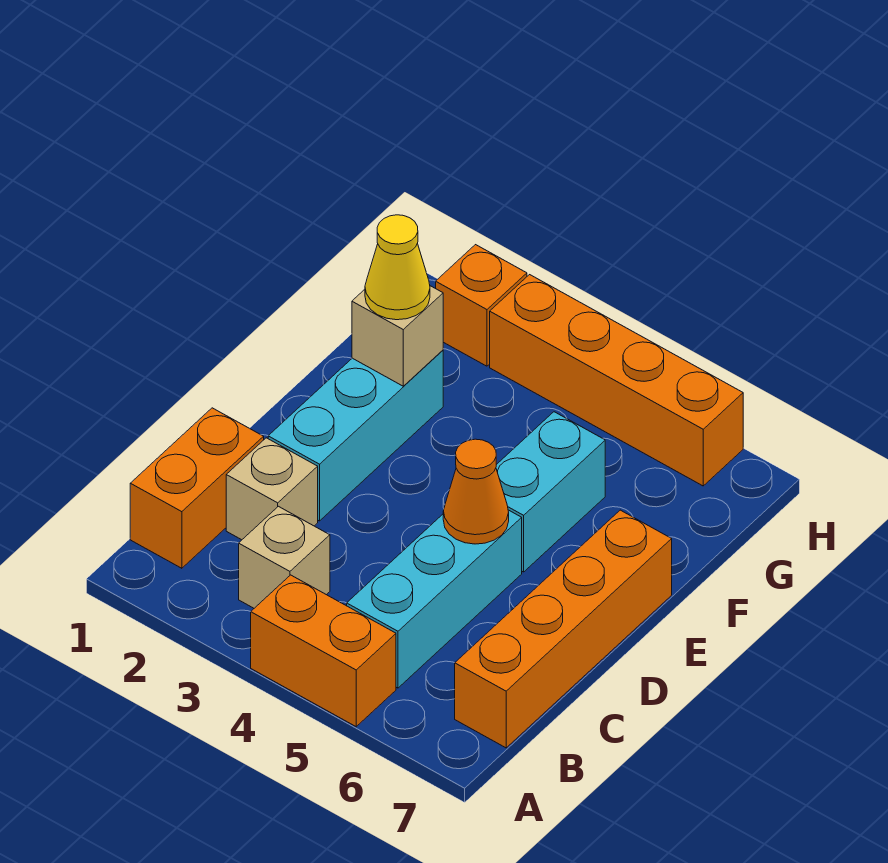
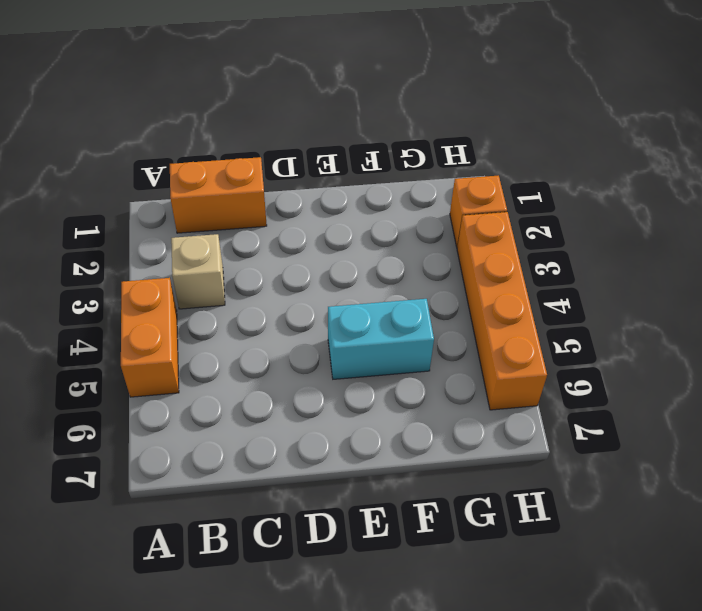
none -> cyan 1x3 brick [347,510,522,688]
none -> orange 1x4 brick [455,510,672,748]
none -> tan 1x1 brick [226,438,318,540]

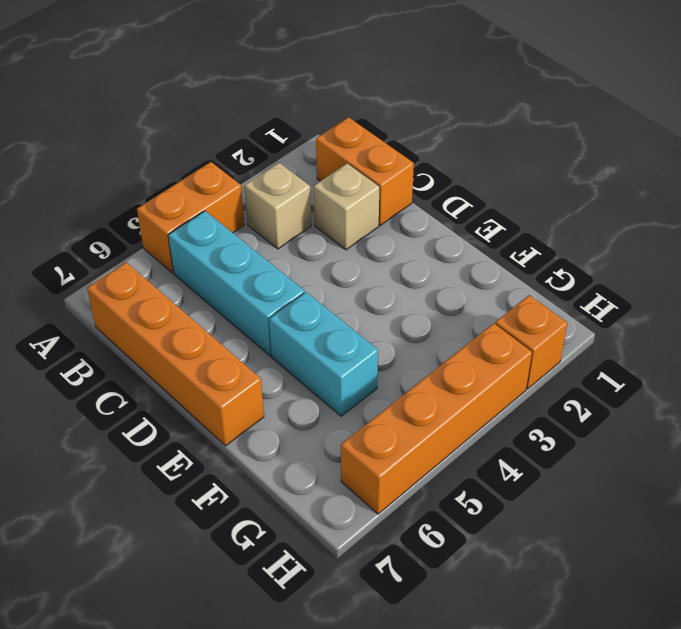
none -> cyan 1x3 brick [268,350,443,521]
none -> orange 1x1 cone [443,439,509,544]
none -> tan 1x1 brick [352,286,443,386]

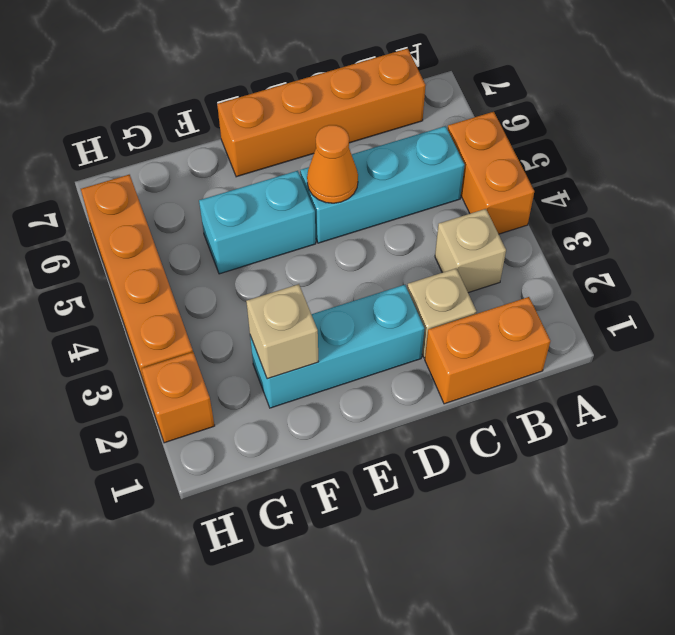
none -> yellow 1x1 cone [365,215,430,320]

